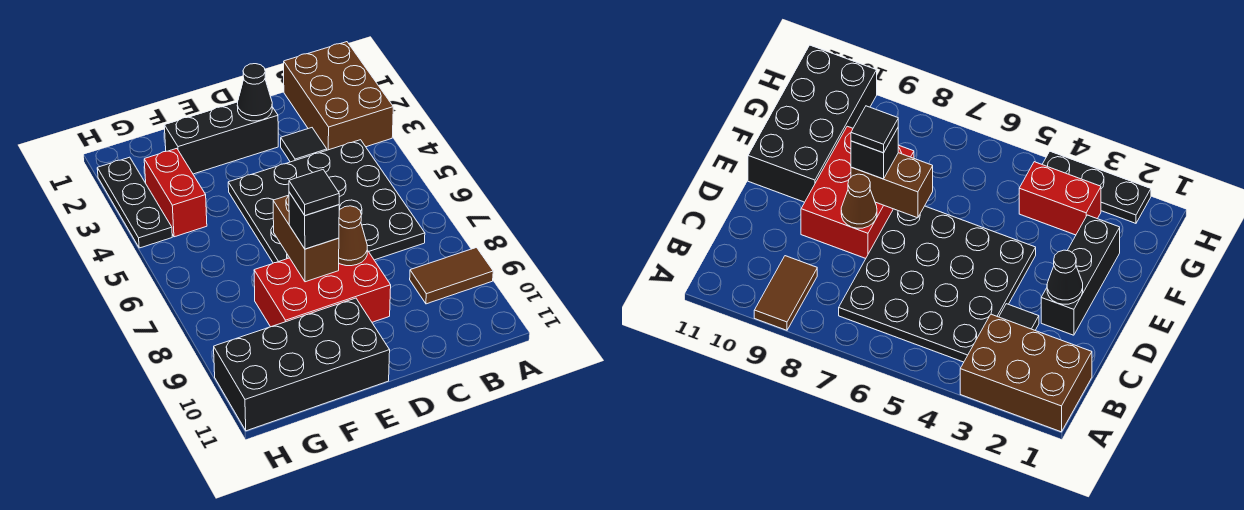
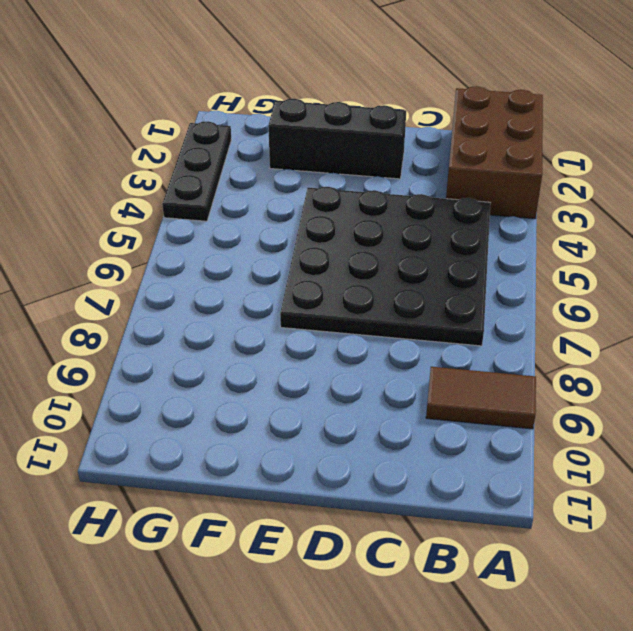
none -> black 1x1 tile [281,128,327,162]
none -> red 2x3 brick [254,250,391,327]
none -> black 2x4 brick [214,298,390,431]

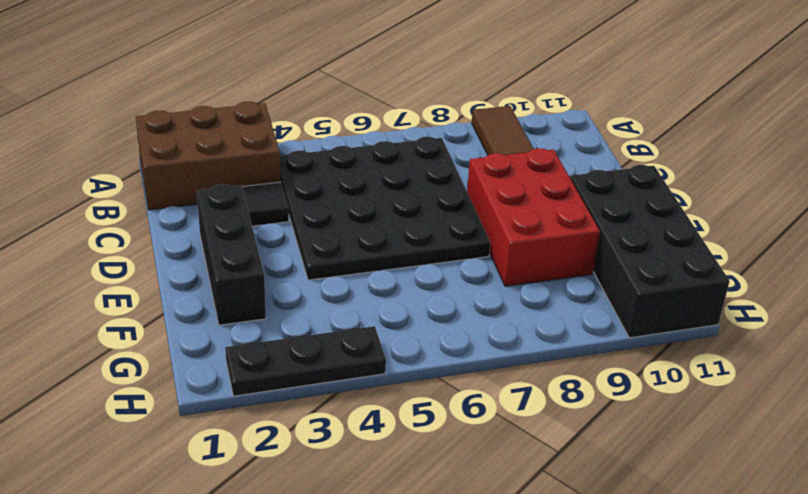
none -> red 1x2 brick [144,149,207,237]
none -> black 1x1 cone [237,64,272,121]
none -> brown 1x1 cone [339,206,367,266]

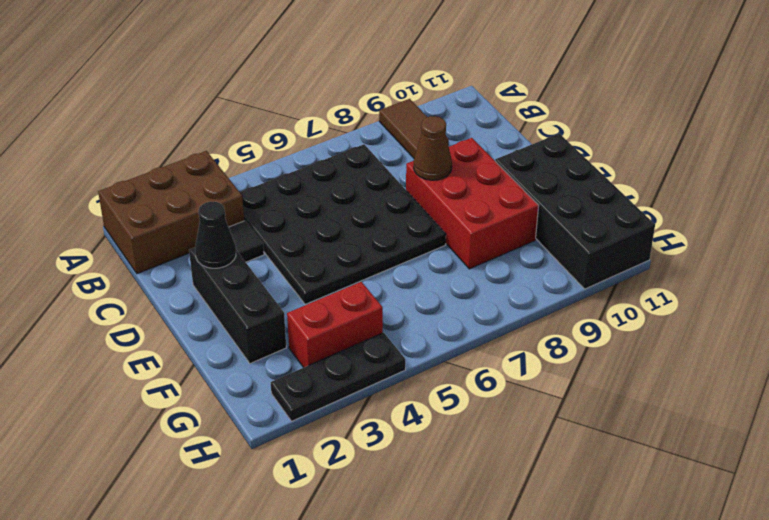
none -> brown 1x2 brick [273,195,339,282]
none -> black 1x1 brick [289,192,339,249]
none -> black 1x1 tile [289,170,339,216]

